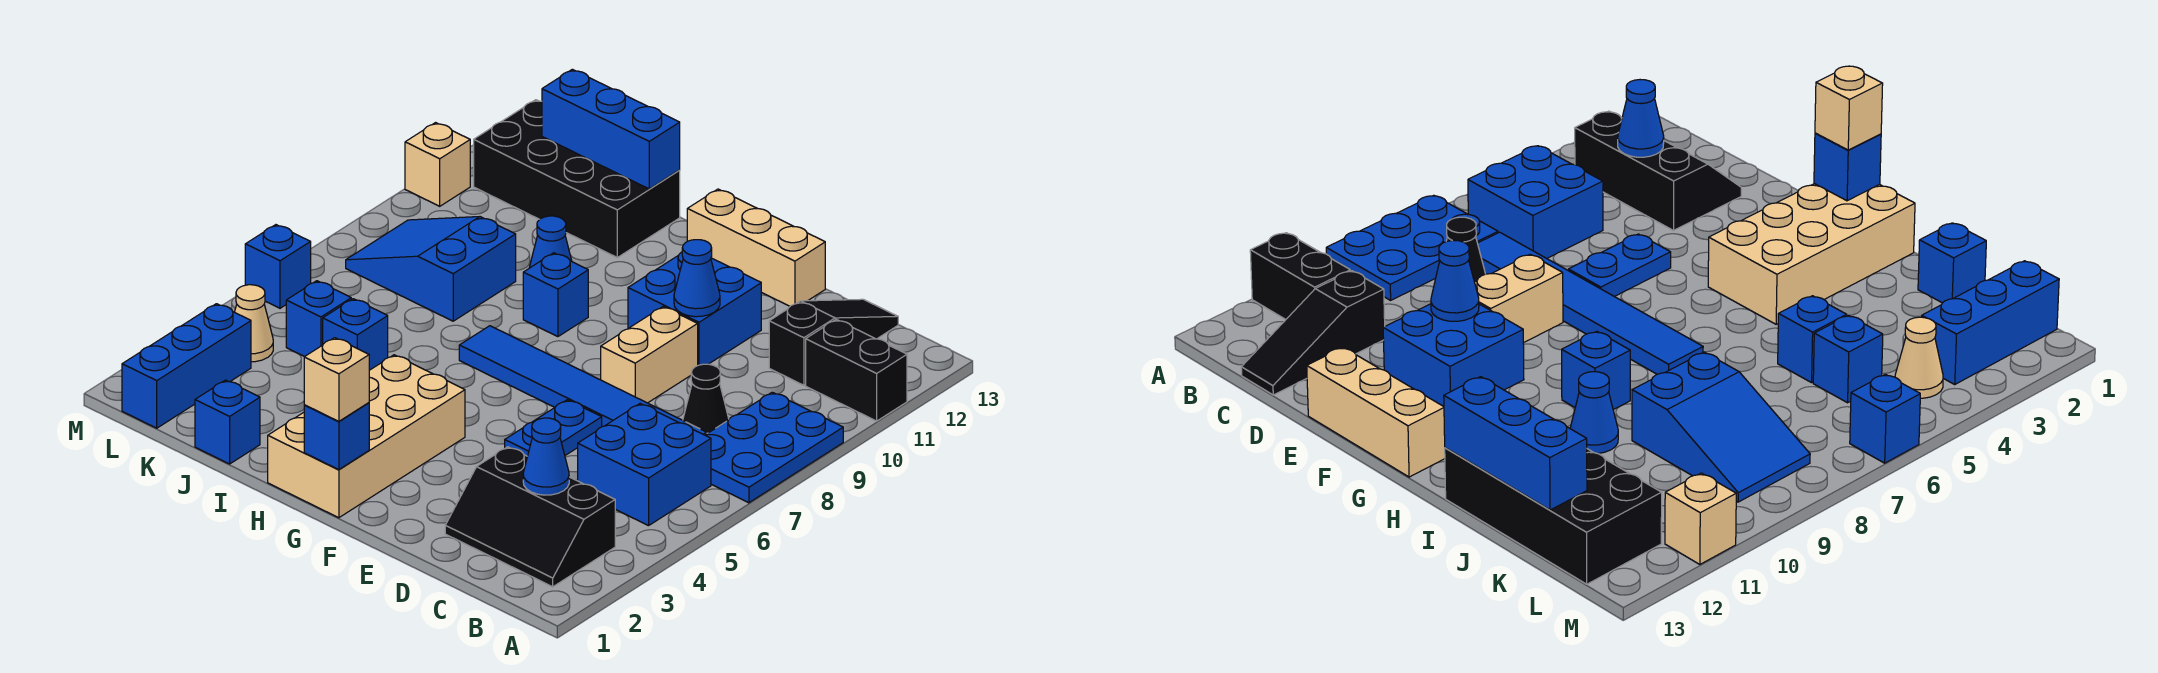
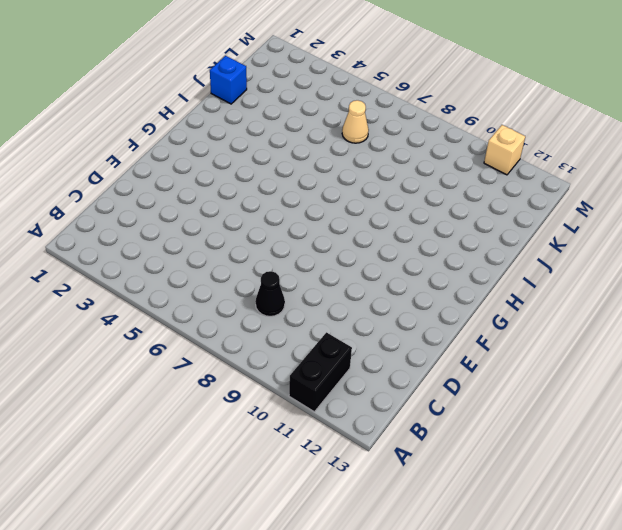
tan 1x1 cone [342,100,369,143] -> tan 1x1 cone moved to [235,285,273,362]
none -> blue 2x3 plate [705,392,843,503]
none -> black 2x3 slope [445,447,615,587]
none -> blue 2x2 brick [578,404,711,526]

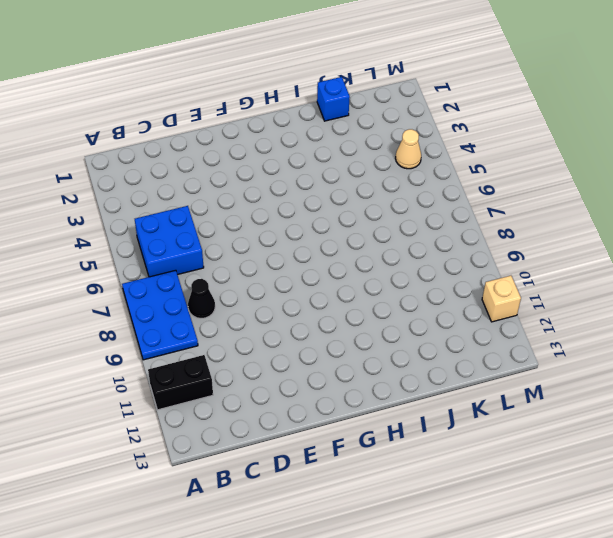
none -> black 2x3 slope [445,447,615,587]
none -> blue 1x6 tile [459,326,707,435]
none -> black 1x3 slope [769,299,898,385]

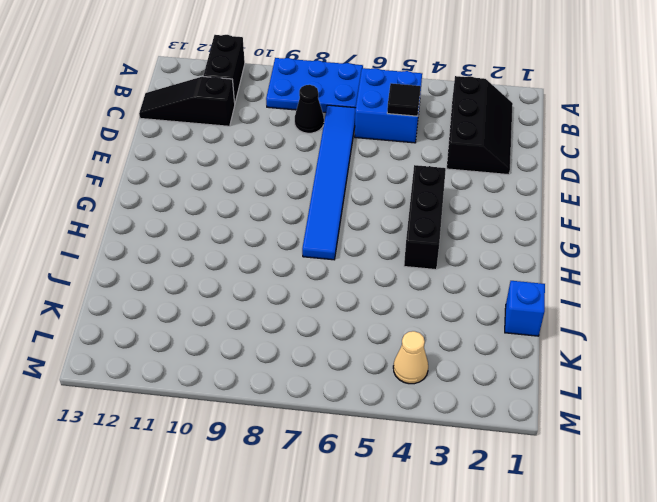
black 1x1 tile [387,83,421,116] -> none
black 1x3 brick [404,165,446,270] -> tan 2x4 brick [268,355,465,518]
none -> blue 1x2 plate [505,400,602,456]
none -> tan 1x2 brick [601,307,698,403]
none -> blue 2x2 brick [628,252,761,365]

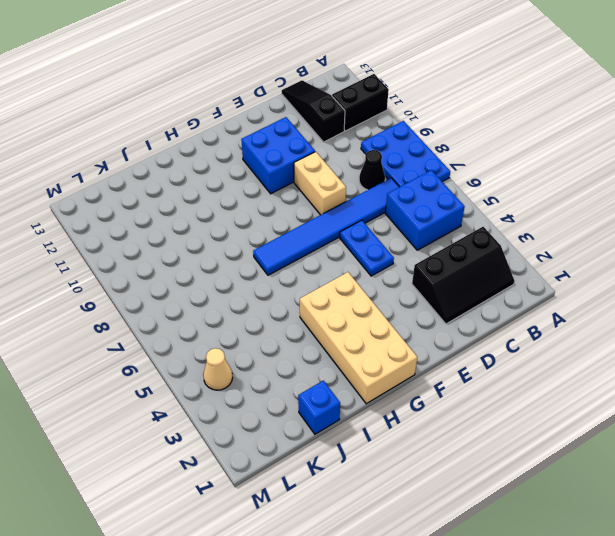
none -> tan 1x3 brick [687,189,825,306]
none -> blue 1x1 brick [523,253,588,337]
none -> blue 1x1 cone [529,216,572,268]

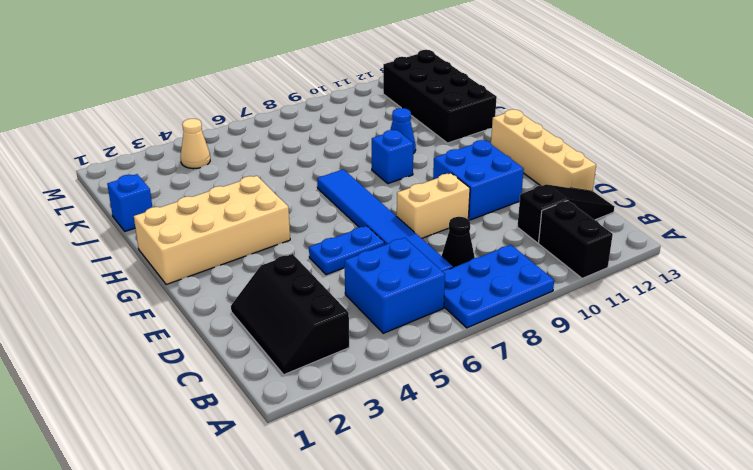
tan 1x4 brick [491,109,596,191] -> tan 1x3 brick [687,189,825,306]
none -> blue 1x1 brick [323,299,388,370]
none -> blue 2x3 slope [346,217,516,321]
none -> blue 1x1 brick [286,281,351,357]

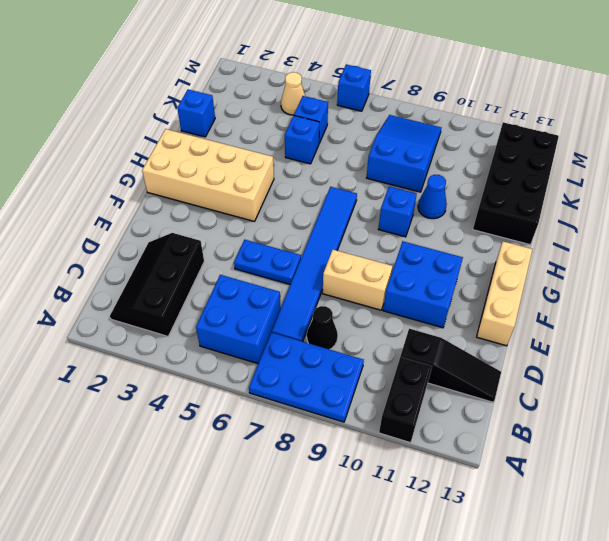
none -> blue 1x3 brick [122,304,251,428]
none -> tan 1x1 brick [405,123,470,206]
none -> blue 1x1 cone [523,418,569,495]

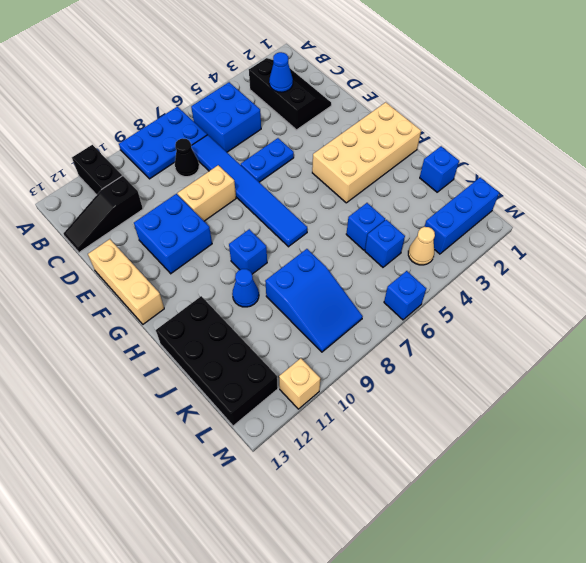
none -> blue 1x1 cone [674,240,720,317]
none -> blue 1x1 brick [304,403,369,470]
none -> blue 1x3 brick [542,69,680,189]

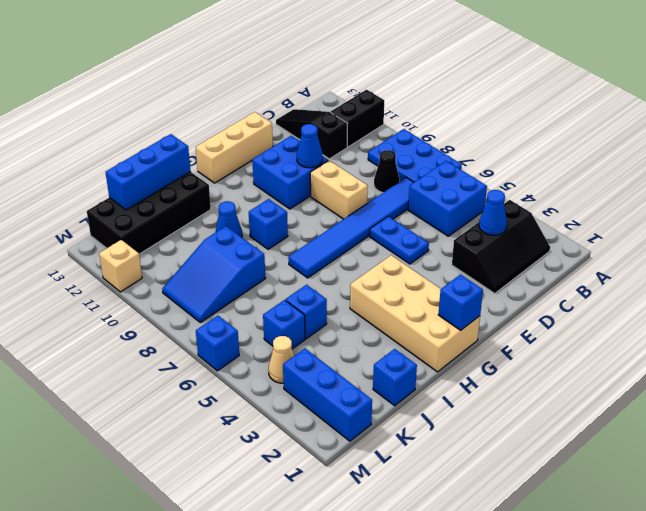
none -> tan 1x1 brick [304,338,369,421]

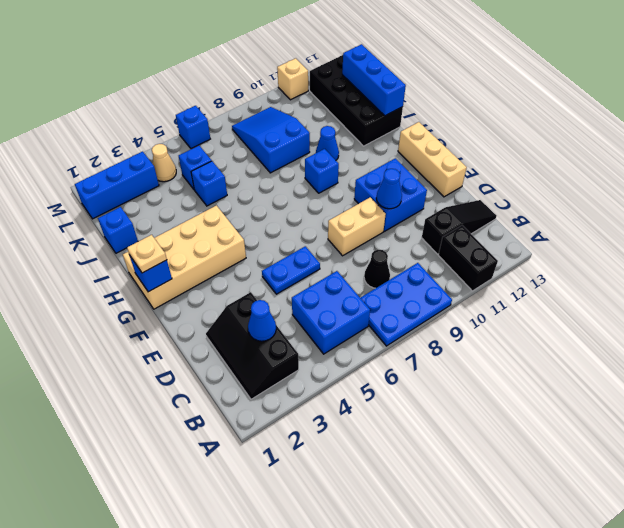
tan 1x1 plate [127,235,167,273] -> tan 1x1 brick [304,338,369,421]
none -> blue 1x6 tile [459,326,707,435]

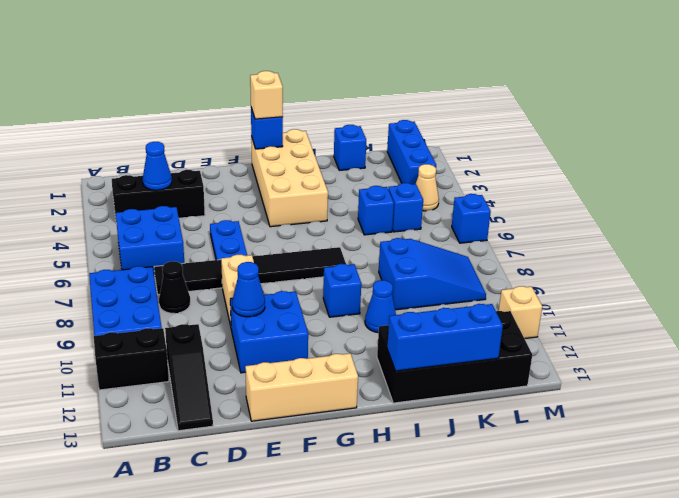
black 1x6 tile [154,247,346,295] -> blue 1x6 tile [459,326,707,435]

